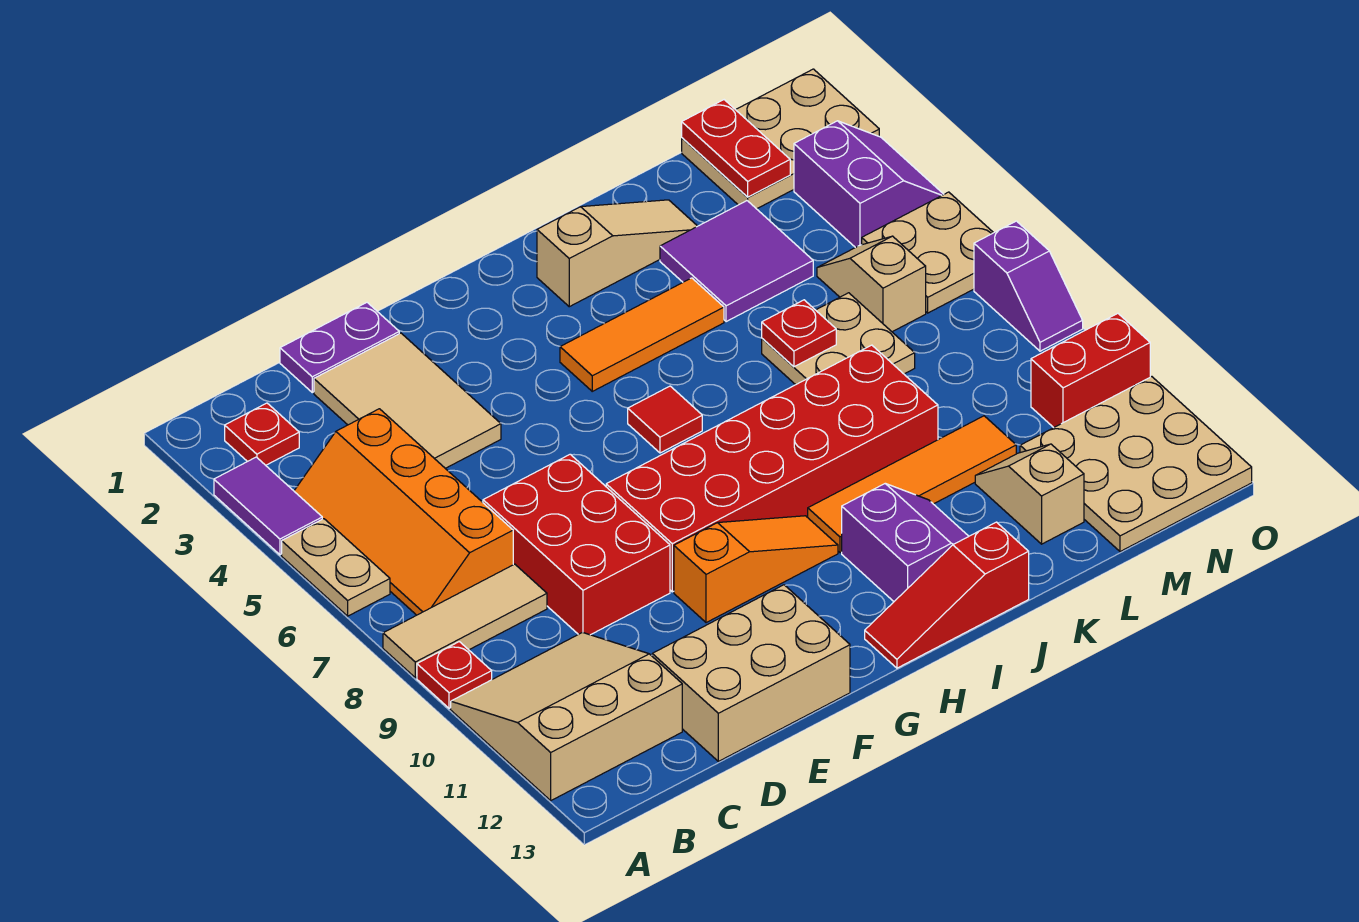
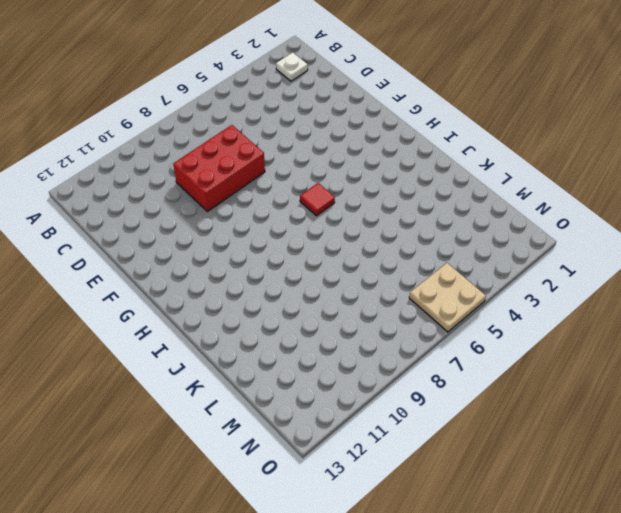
white 1x1 plate [276,52,308,81] -> red 1x1 plate [225,403,299,465]
none -> purple 1x2 tile [214,457,322,555]
none -> tan 1x2 plate [282,519,390,616]
none -> tan 1x3 tile [383,564,547,678]
none -> red 1x1 plate [417,642,492,708]

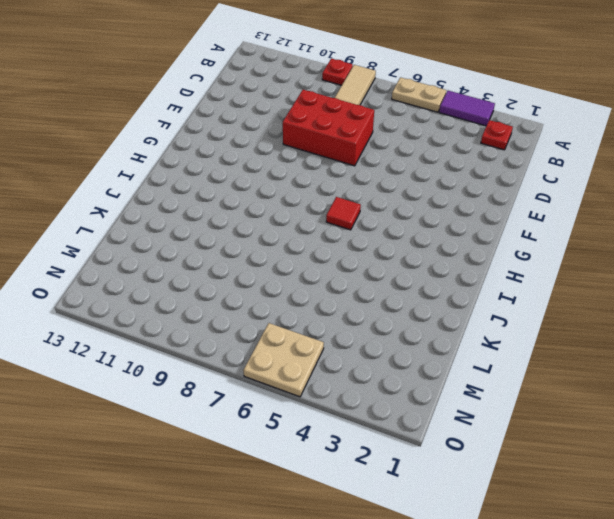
none -> tan 3x3 slope [451,632,682,800]
none -> orange 2x4 slope [294,409,513,615]
none -> purple 1x2 plate [280,303,399,392]
none -> tan 2x3 tile [314,333,501,468]

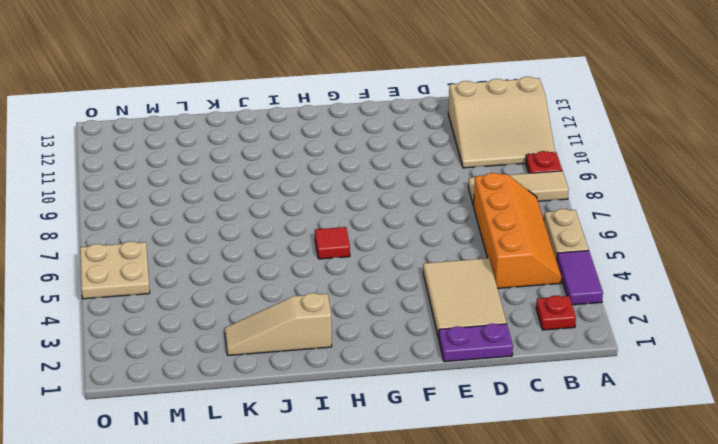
none -> red 2x3 brick [483,454,670,635]
none -> tan 2x3 brick [652,585,850,761]
none -> red 2x6 brick [606,345,938,592]
none -> orange 1x3 slope [674,516,838,623]

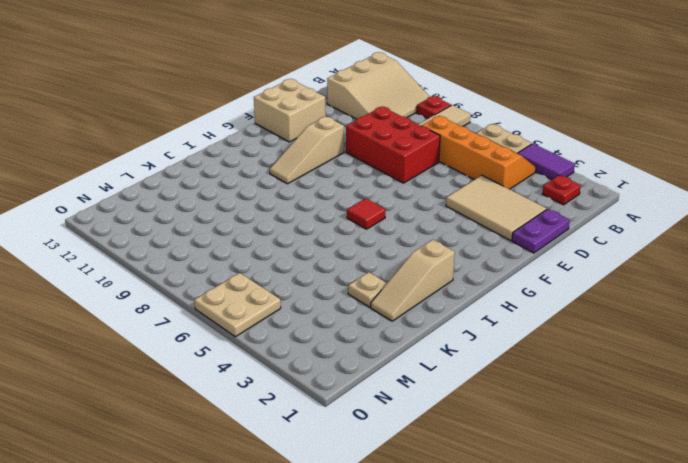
tan 2x2 brick [254,79,326,142] -> tan 2x3 brick [652,585,850,761]
tan 1x3 slope [270,117,344,184] -> orange 1x3 slope [674,516,838,623]
tan 1x1 plate [348,272,387,307] -> purple 2x2 tile [660,201,813,322]
none -> red 2x6 brick [606,345,938,592]
none -> orange 1x3 tile [560,278,724,391]
none -> red 1x3 slope [865,522,1029,668]
none -> orange 1x4 tile [808,416,1016,553]

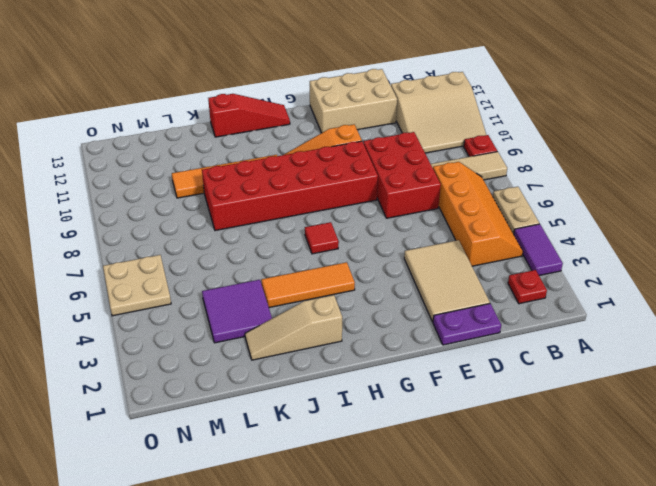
none -> purple 2x2 slope [842,484,969,601]
none -> tan 2x2 plate [762,293,915,385]
none -> tan 1x2 slope [975,444,1084,544]
none -> tan 2x3 plate [682,69,879,209]

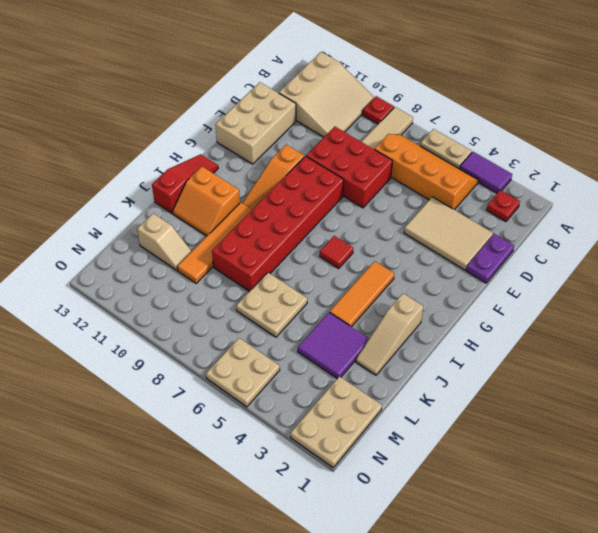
orange 2x2 slope [173,167,240,236] -> purple 2x2 slope [842,484,969,601]
none -> tan 1x2 slope [817,236,926,332]
none -> tan 3x3 plate [1020,377,1252,552]
none -> purple 2x2 slope [794,121,944,248]
none -> red 1x2 brick [1031,313,1150,428]

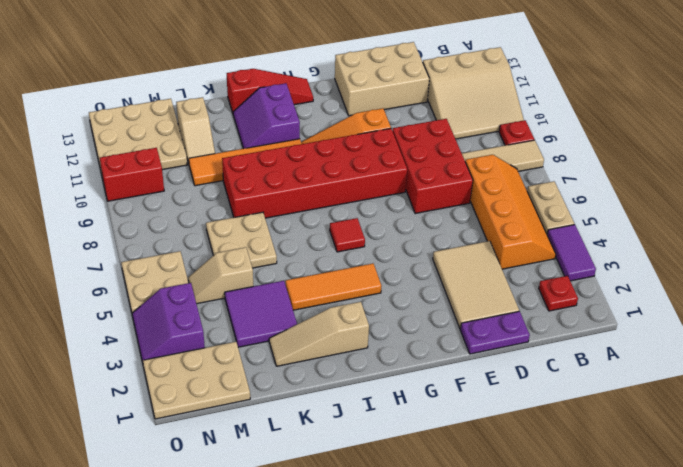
tan 1x2 slope [188,247,253,304] -> tan 1x2 slope turned to [817,236,926,332]
none -> purple 1x2 slope [974,221,1083,351]
none -> red 1x1 plate [762,300,836,367]
none -> red 1x2 plate [682,100,790,197]

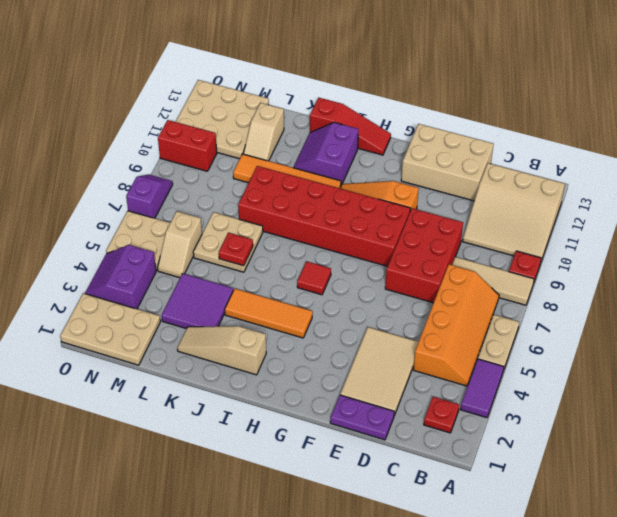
none -> red 1x2 plate [682,100,790,197]

